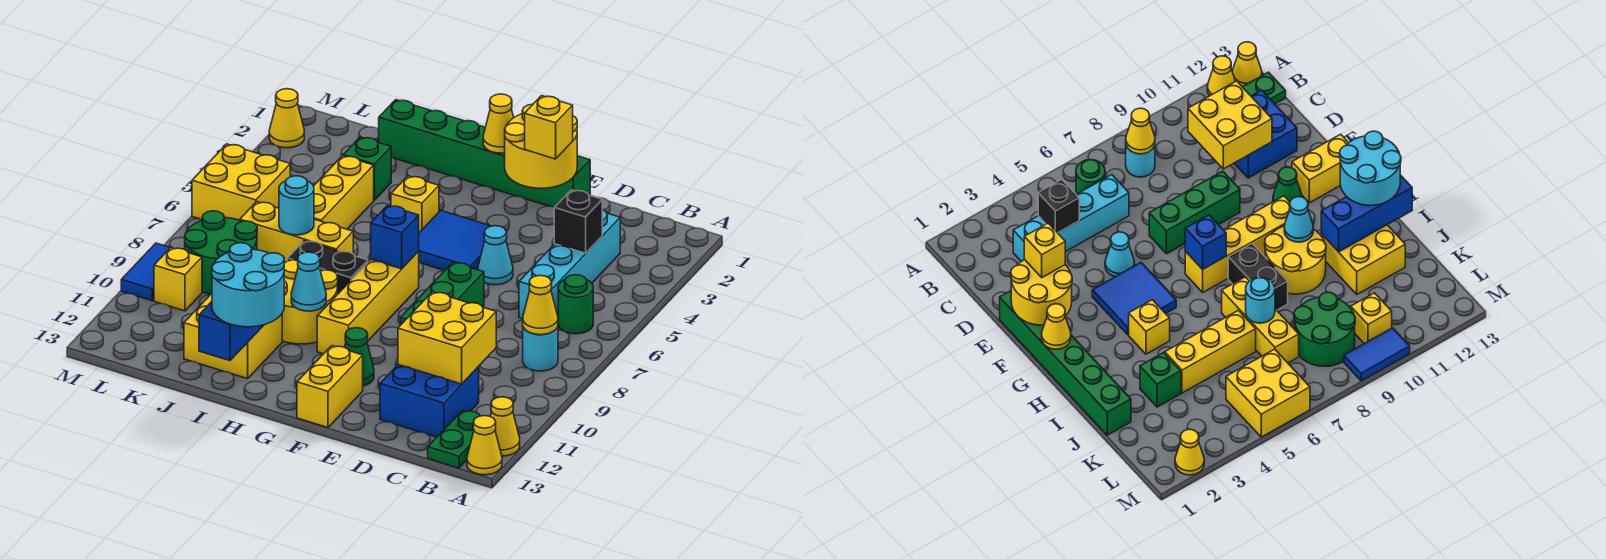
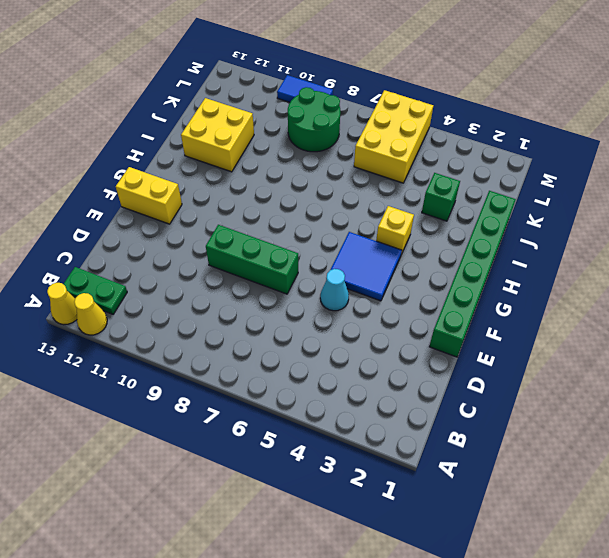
yellow 2x3 brick [354,90,433,183] -> yellow 2x2 brick [192,144,290,220]
none -> green 1x1 round brick [558,275,593,334]
none -> cyan 1x1 round brick [523,327,558,371]
none -> cyan 1x4 brick [519,210,620,319]
none -> blue 2x2 brick [380,365,479,437]

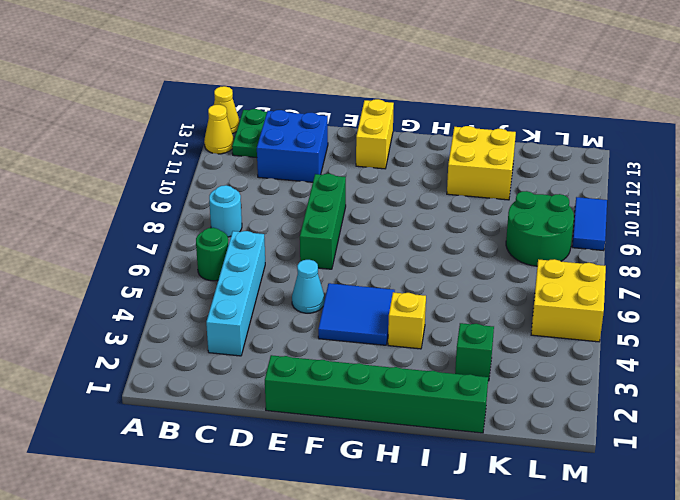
none -> green 1x1 cone [345,328,374,386]
none -> yellow 1x4 brick [317,252,419,354]
none -> black 1x2 brick [287,241,368,294]
none -> yellow 2x2 round brick [282,260,338,344]

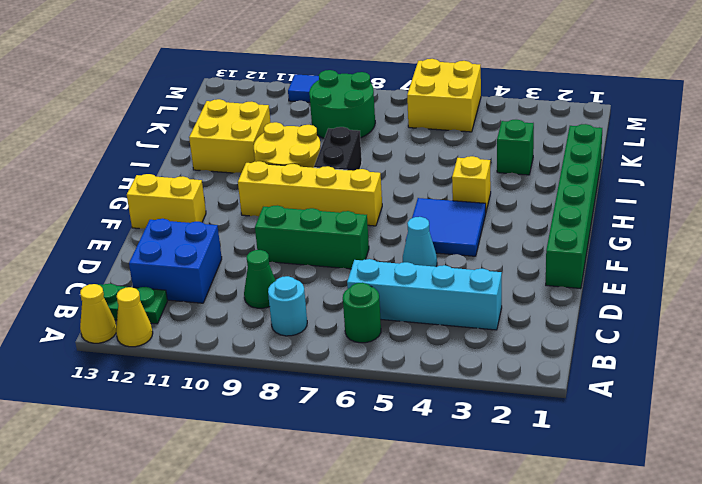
green 1x1 cone [244,250,275,308] -> green 1x1 cone moved to [345,328,374,386]
none -> yellow 1x3 brick [240,202,353,263]
none -> yellow 1x3 brick [314,156,374,229]
none -> yellow 1x1 brick [154,247,202,311]
none -> yellow 1x1 cone [269,89,304,148]

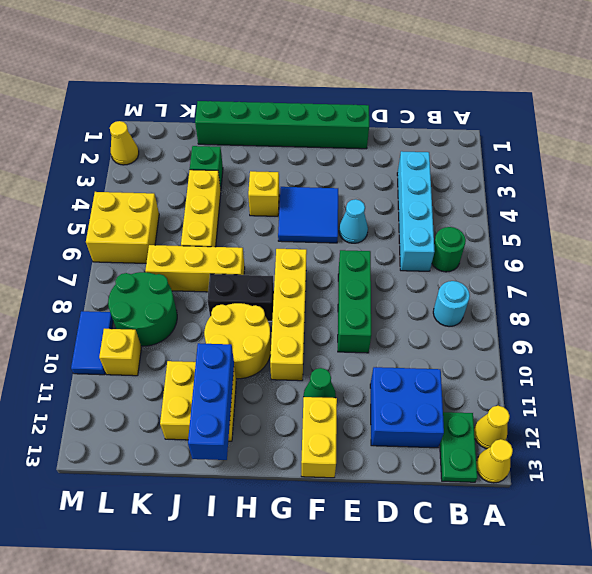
none -> yellow 1x1 cone [523,275,558,335]
none -> black 1x1 brick [554,190,602,253]
none -> yellow 2x2 brick [398,292,496,384]
none -> yellow 2x2 round brick [505,104,577,188]

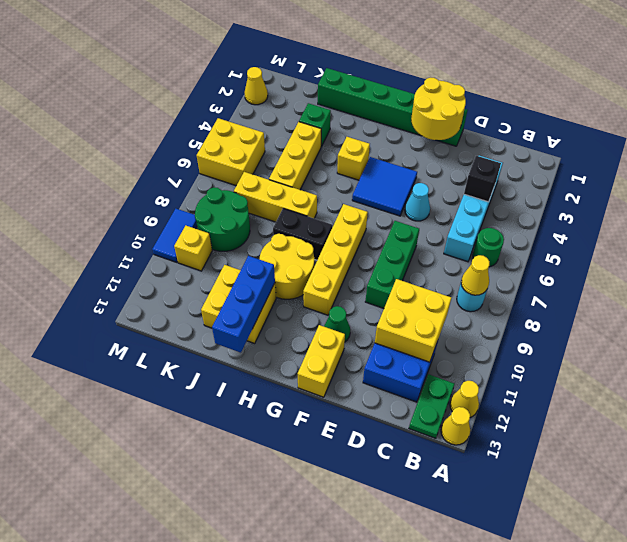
none -> yellow 1x1 cone [483,94,514,153]
none -> blue 1x1 brick [371,205,419,269]
none -> cyan 1x1 cone [291,252,326,311]
none -> cyan 1x1 round brick [279,176,314,235]

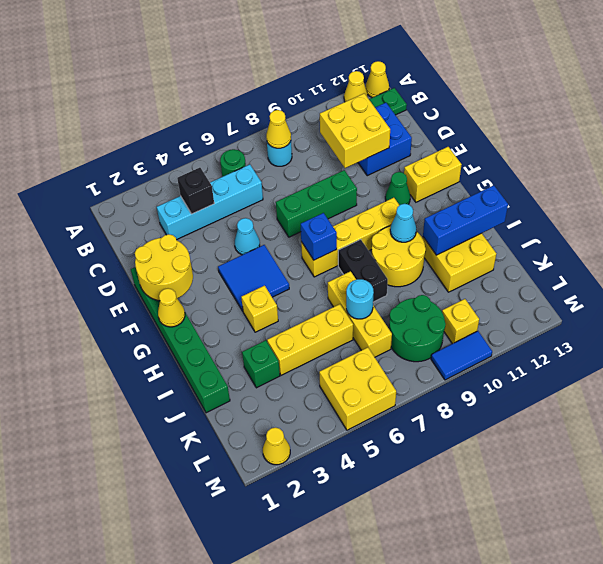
none -> yellow 1x1 brick [525,96,573,159]
none -> cyan 2x2 round brick [212,243,284,327]

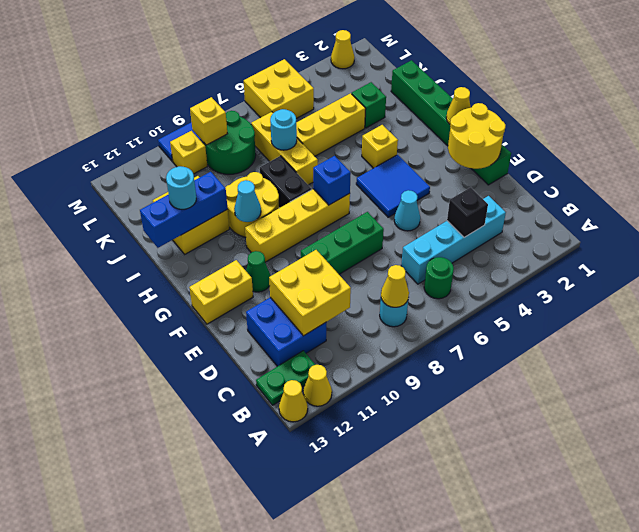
cyan 1x1 round brick [166,166,197,209] -> cyan 2x2 round brick [212,243,284,327]
yellow 1x1 brick [190,97,227,145] -> yellow 1x1 brick moved to [525,96,573,159]

